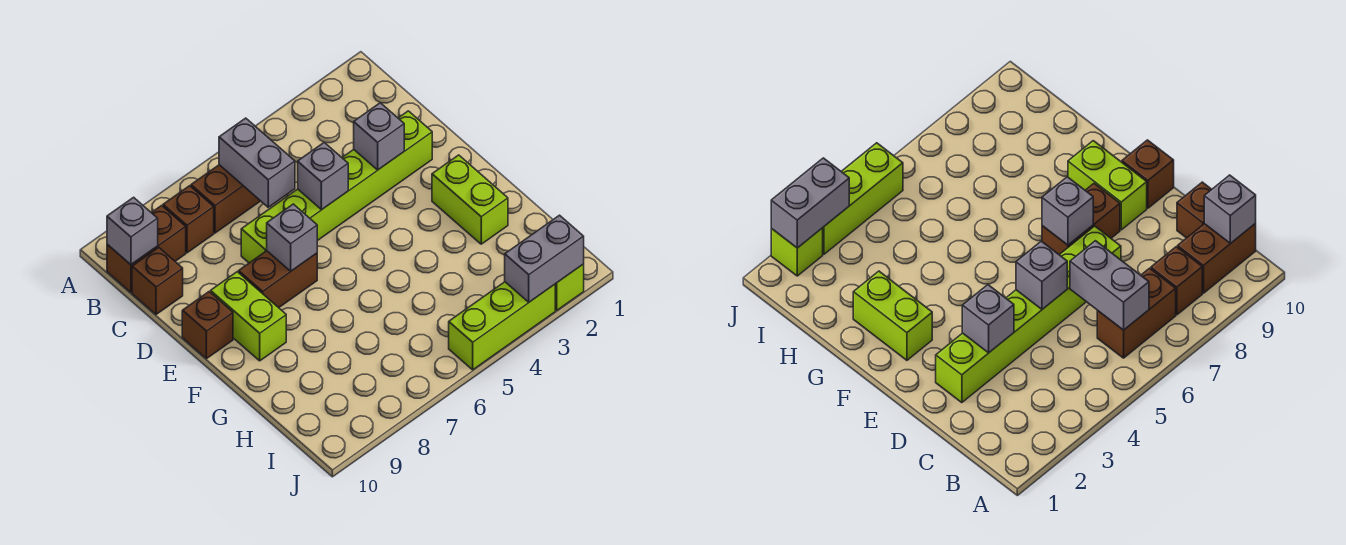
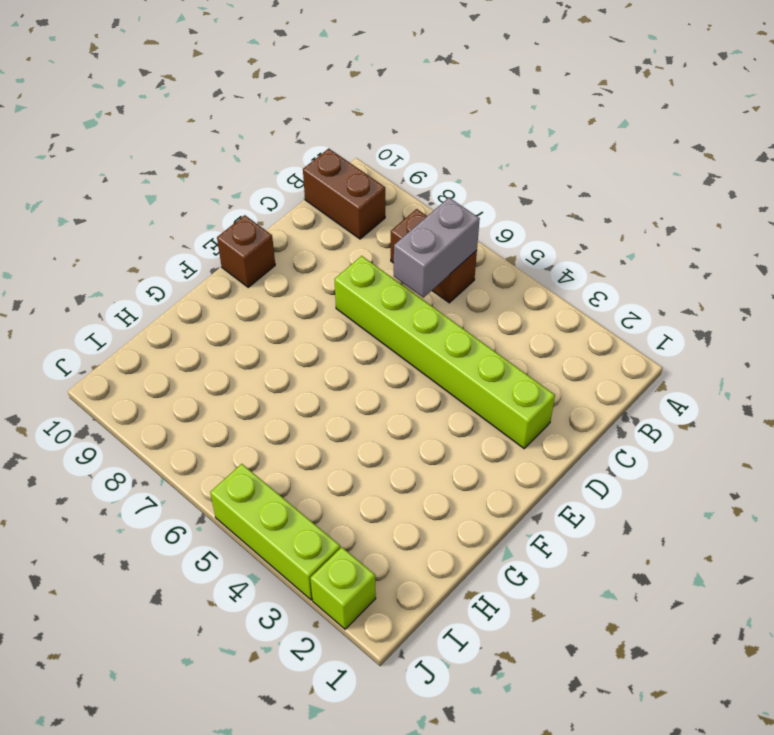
none -> brown 1x1 brick [163,186,214,253]
none -> brown 1x1 brick [132,247,183,314]
none -> brown 1x2 brick [239,251,317,308]

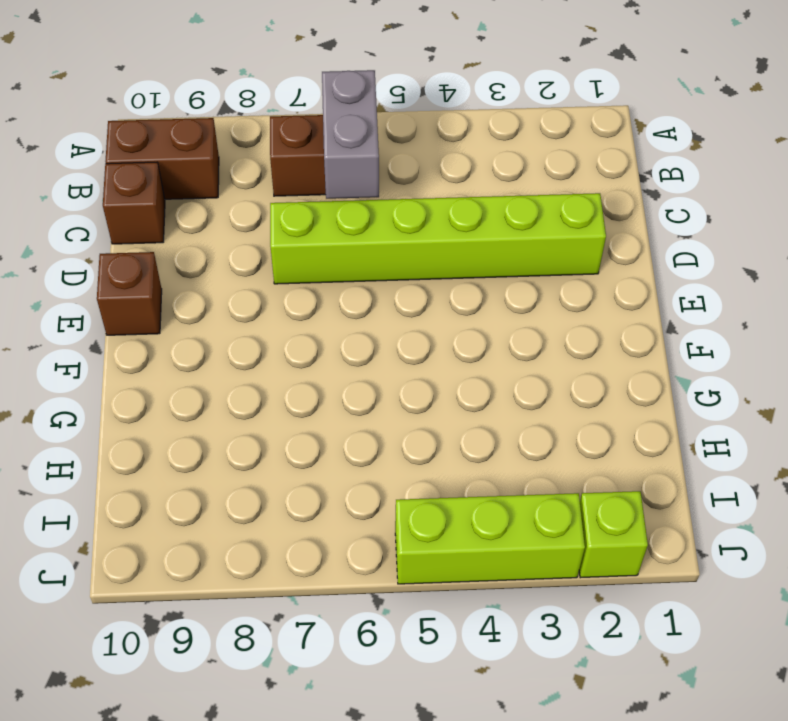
none -> brown 1x1 brick [163,186,214,253]
none -> brown 1x2 brick [239,251,317,308]
none -> lime 1x2 brick [211,272,286,361]

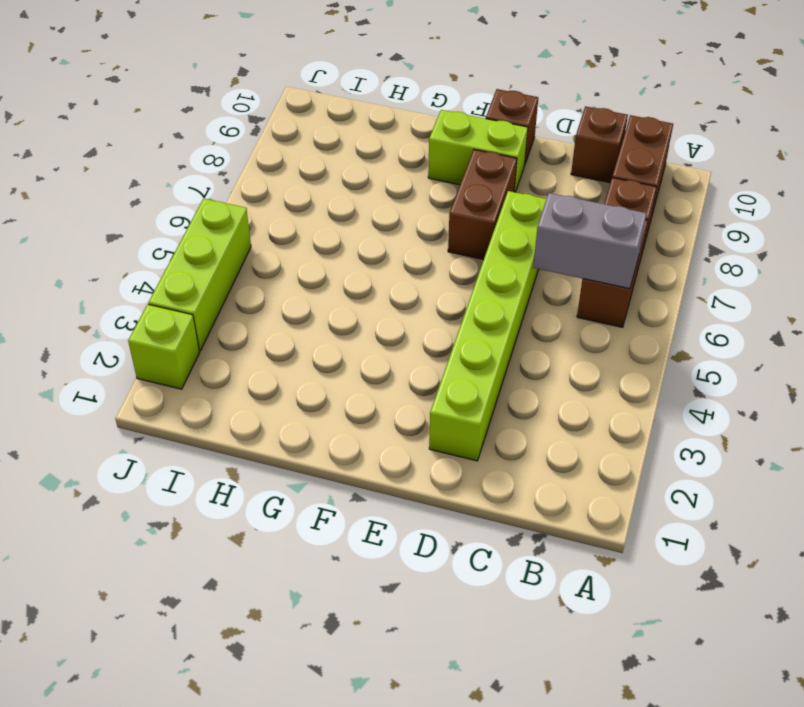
none -> lime 1x2 brick [432,155,508,244]
none -> grey 1x1 brick [107,197,158,264]
none -> grey 1x1 brick [354,103,404,170]

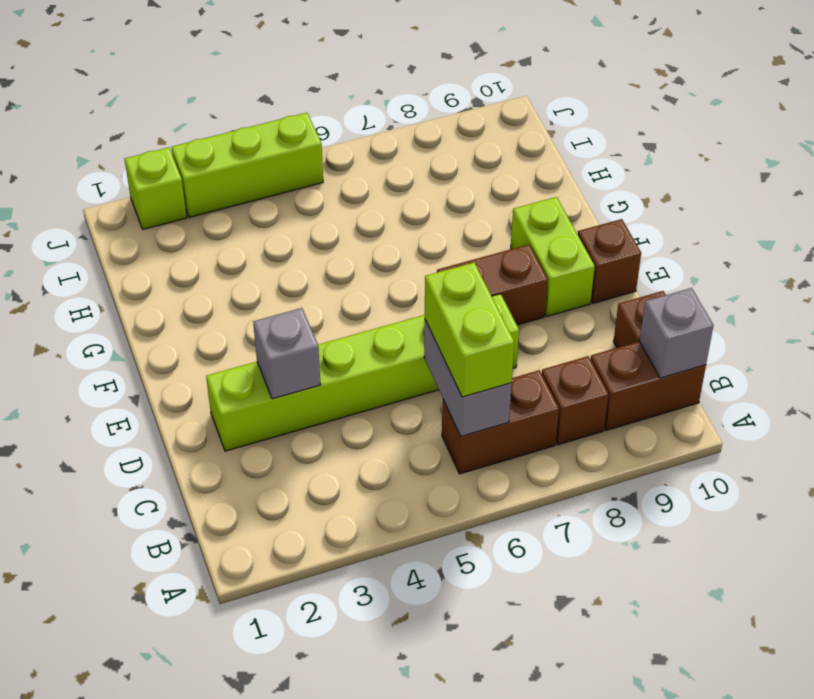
lime 1x2 brick [425,263,514,397] -> lime 1x2 brick moved to [432,155,508,244]
none -> grey 1x1 brick [298,143,348,210]
none -> grey 1x1 brick [267,204,317,271]
none -> grey 1x2 brick [505,215,584,302]

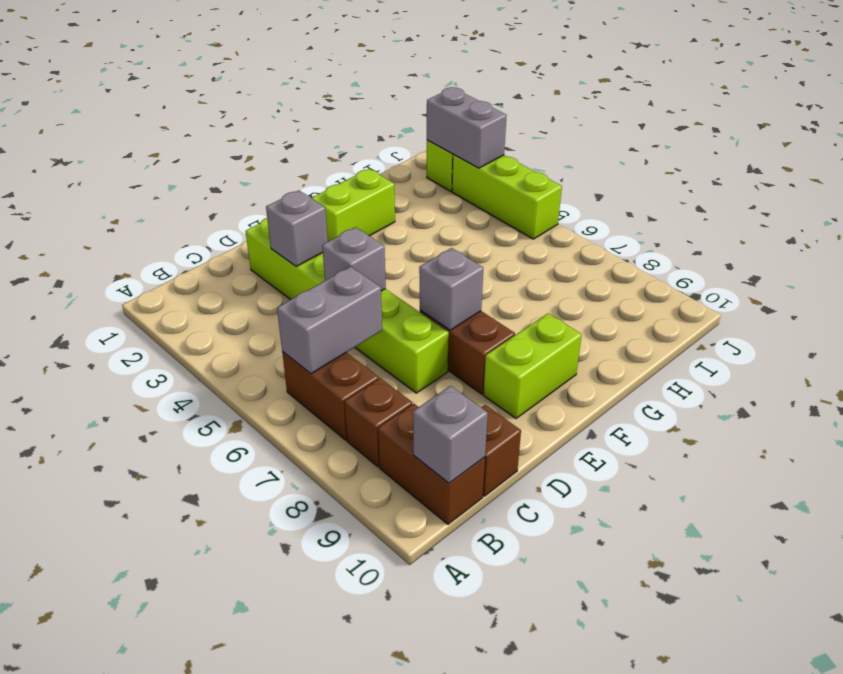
none -> brown 1x1 brick [182,292,233,359]

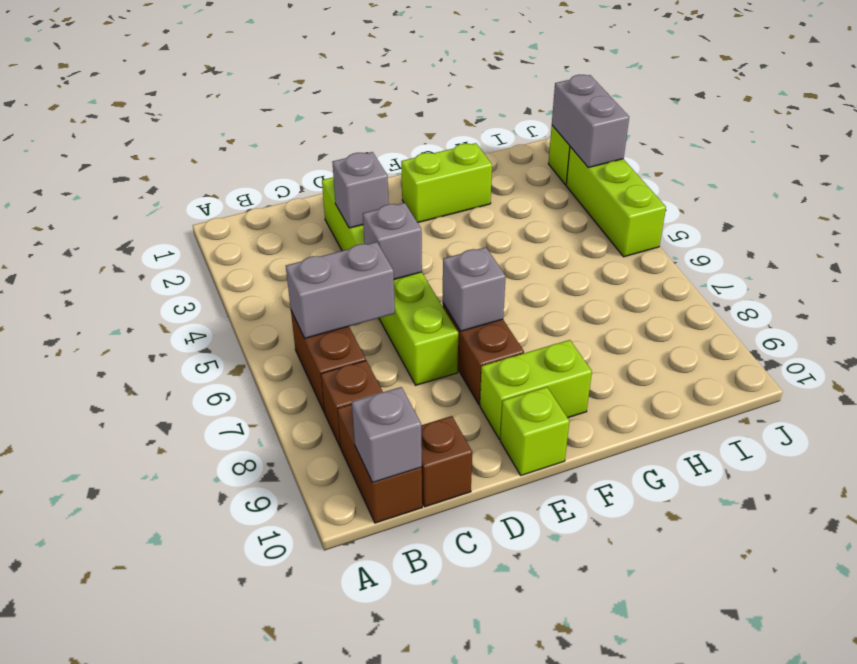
lime 1x1 brick [500,387,569,475] -> brown 1x1 brick [182,292,233,359]

